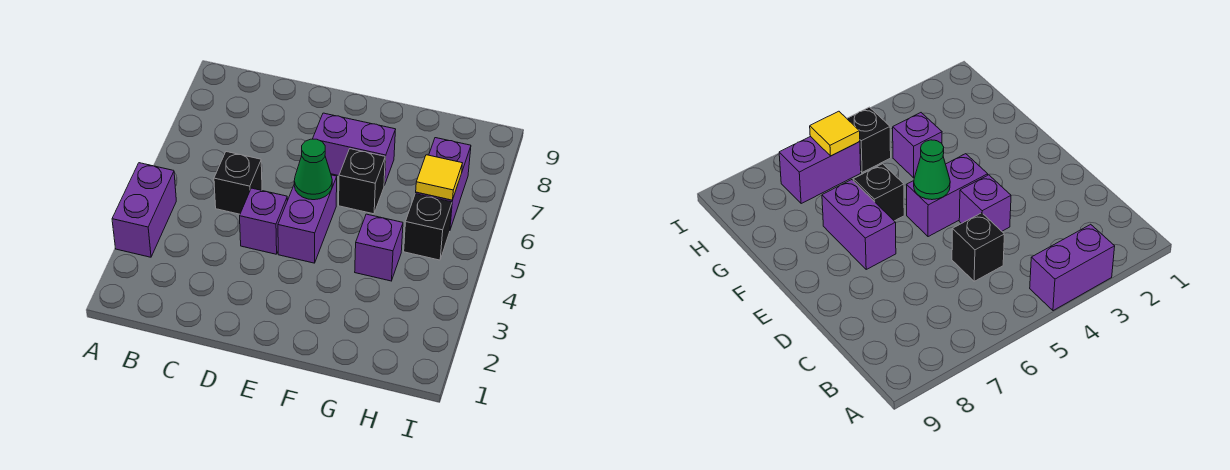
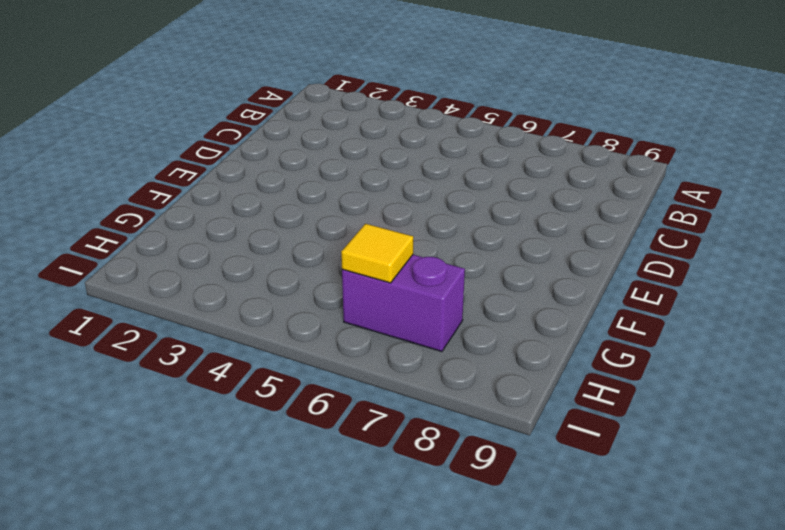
none -> purple 1x2 brick [112,163,176,257]
none -> black 1x1 brick [214,152,262,214]

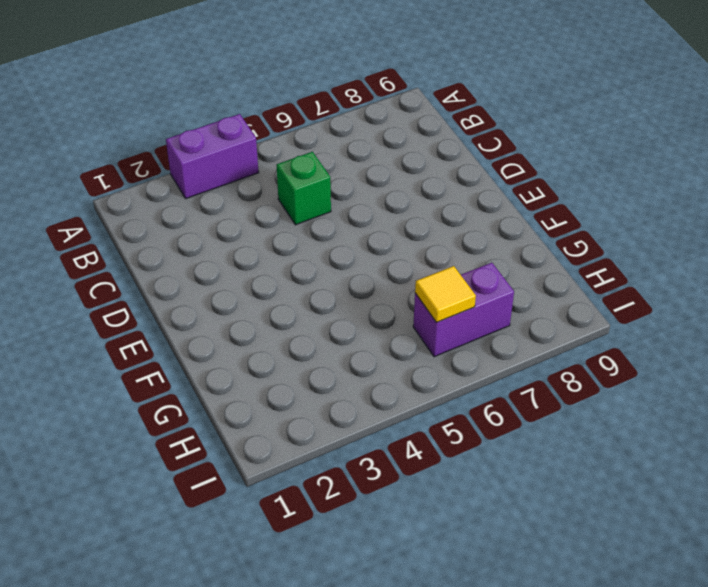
green 1x1 brick [276,152,331,225] -> black 1x1 brick [214,152,262,214]
none -> purple 1x1 brick [240,188,287,254]
none -> purple 1x2 brick [278,175,337,263]

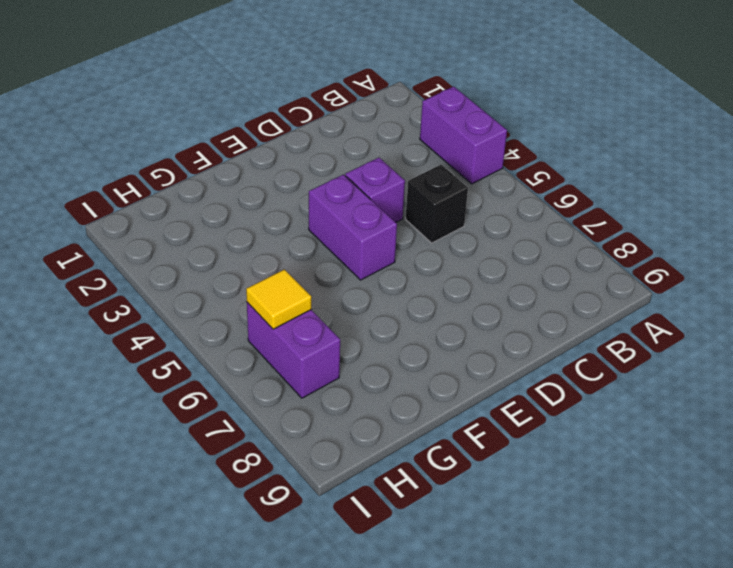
none -> purple 1x2 brick [313,113,396,185]
none -> black 1x1 brick [339,149,385,214]

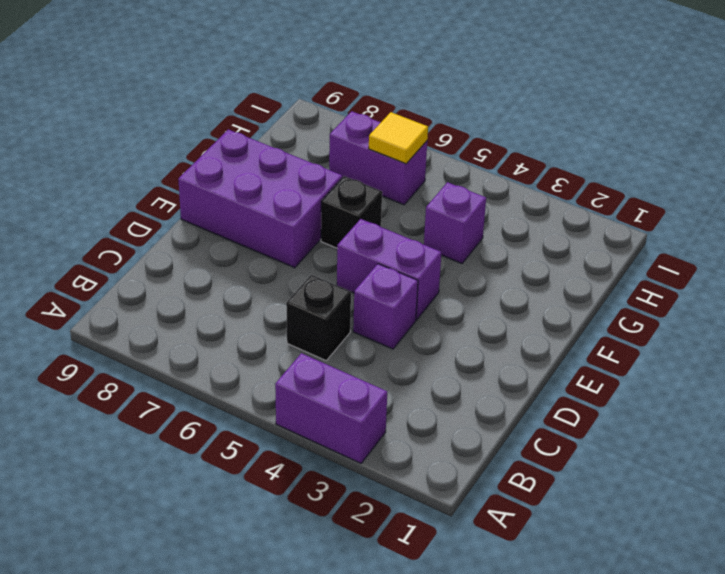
purple 2x3 brick [178,129,342,268] -> purple 1x2 brick [313,113,396,185]
none -> black 1x1 brick [404,194,452,260]
none -> green 1x1 cone [294,139,332,200]

